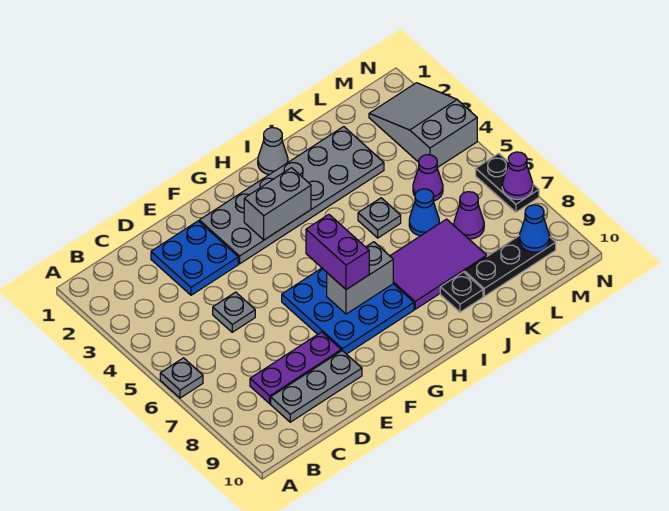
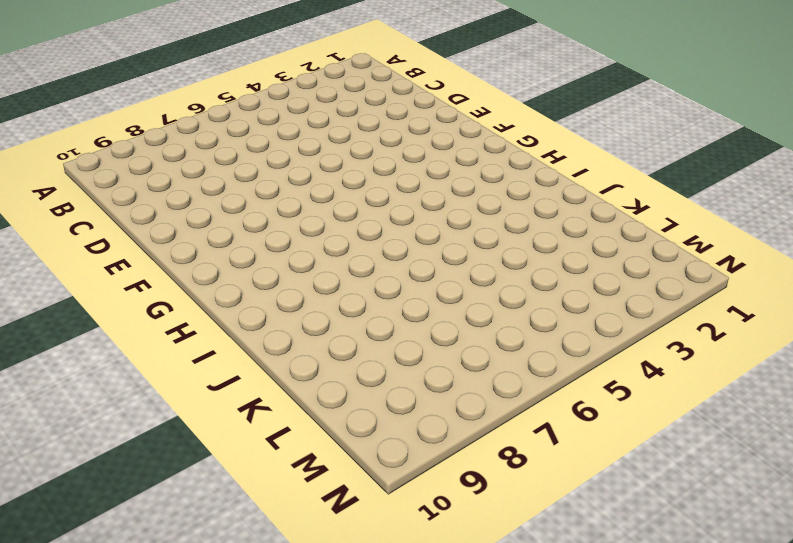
none -> grey 1x1 plate [160,358,203,398]
none -> purple 1x3 plate [250,332,341,404]
none -> grey 1x3 plate [271,351,362,422]

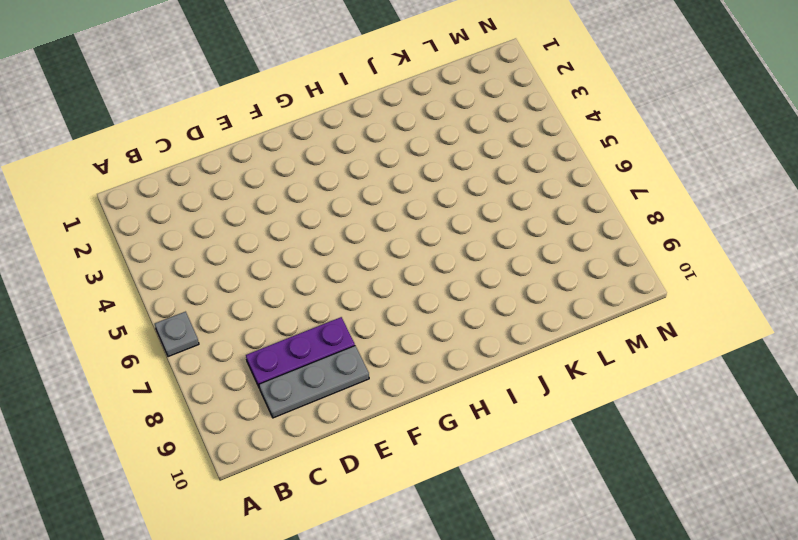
none -> blue 2x2 plate [151,221,238,295]
none -> grey 1x1 plate [213,292,255,332]
none -> grey 2x6 plate [199,127,384,264]

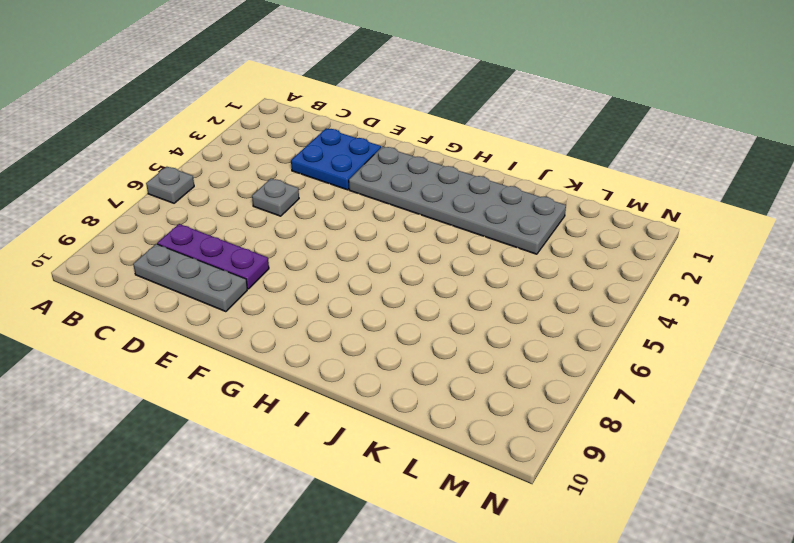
none -> blue 3x3 plate [282,268,414,354]
none -> grey 1x1 cone [258,128,288,175]
none -> purple 2x3 tile [390,219,487,309]

